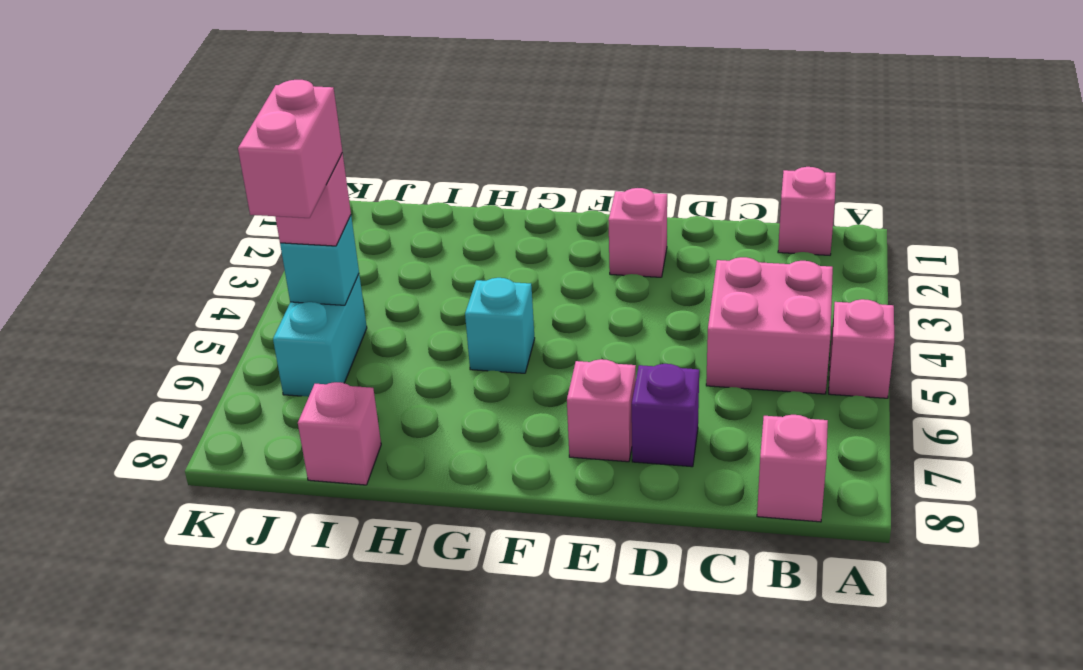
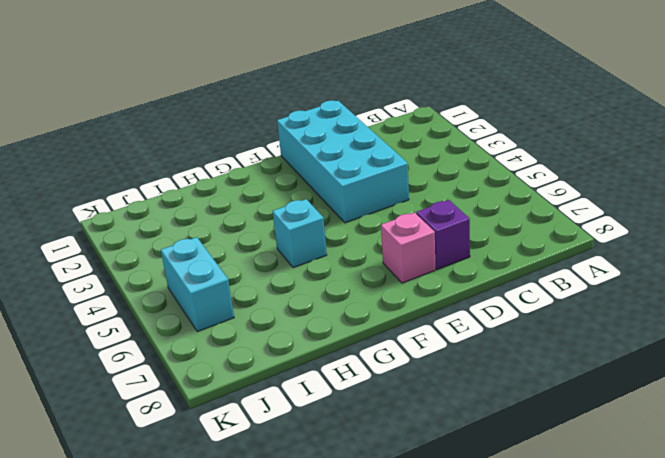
cyan 2x4 brick [277,100,409,223] -> pink 1x1 brick [608,188,667,277]
none -> pink 1x1 brick [829,299,894,398]
none -> pink 1x1 brick [778,167,836,255]
none -> pink 2x2 brick [706,257,833,394]

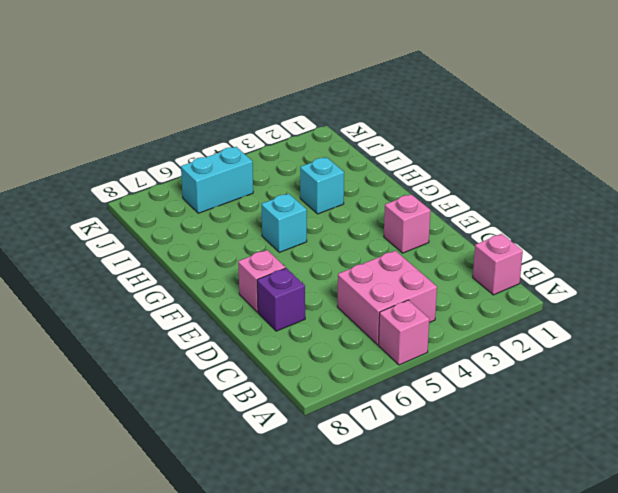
cyan 1x1 brick [300,157,344,214] -> cyan 1x1 brick moved to [280,216,359,305]
none -> pink 1x1 brick [757,415,828,522]
none -> pink 1x1 brick [298,382,381,485]
none -> pink 1x1 brick [275,153,351,246]

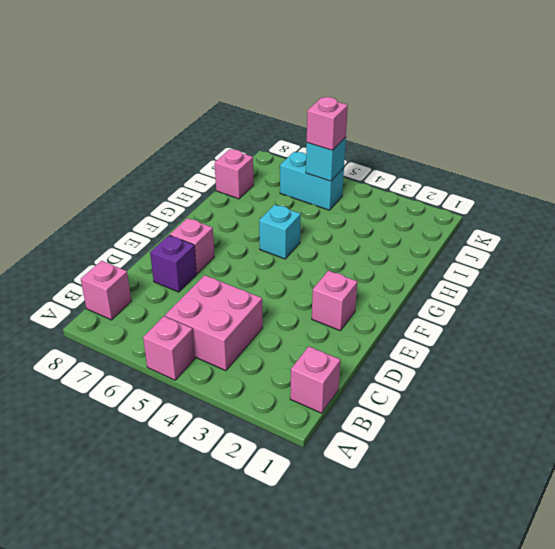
none -> pink 1x2 brick [238,80,342,218]

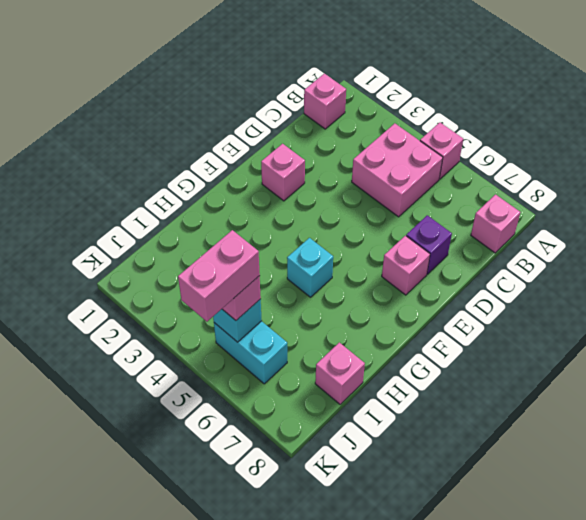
pink 1x2 brick [178,230,260,322] -> pink 1x2 brick turned to [238,80,342,218]

